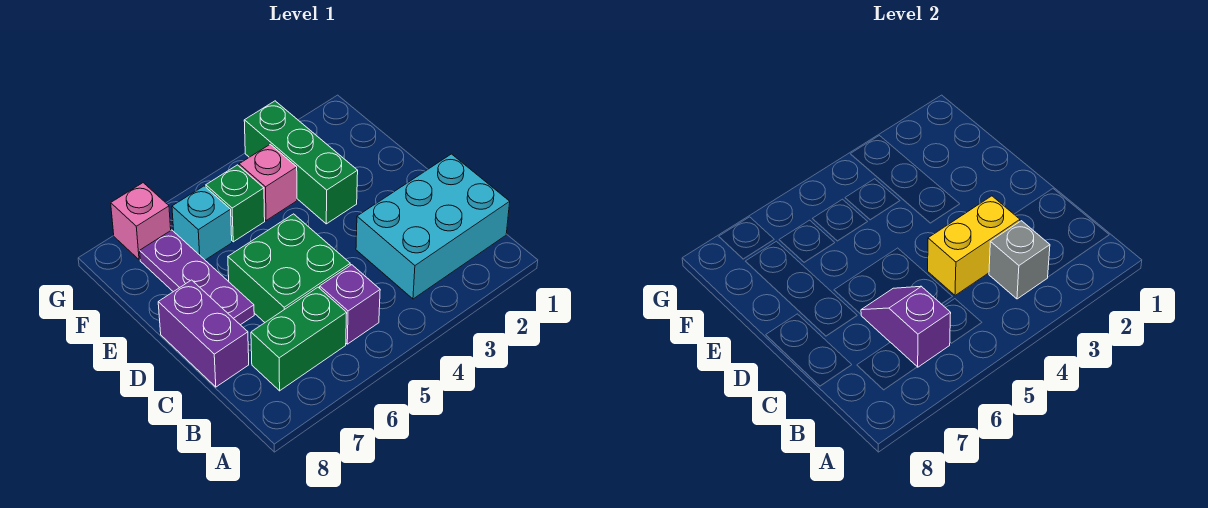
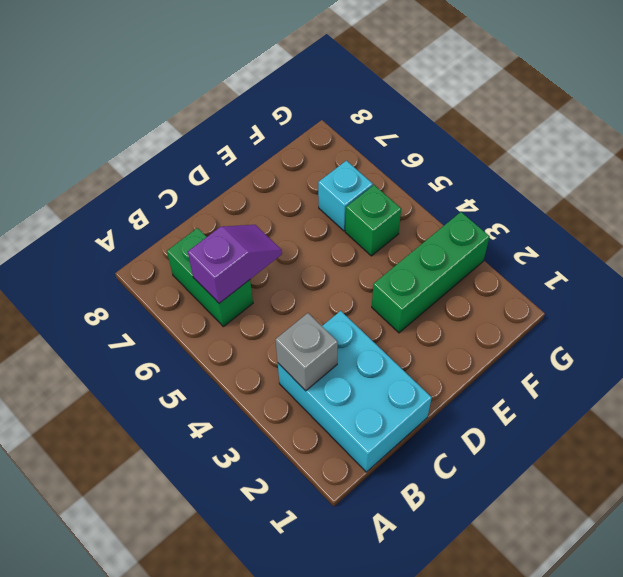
none -> purple 1x1 brick [320,265,380,344]
none -> green 2x2 brick [228,214,350,322]
none -> purple 1x2 brick [158,280,249,387]

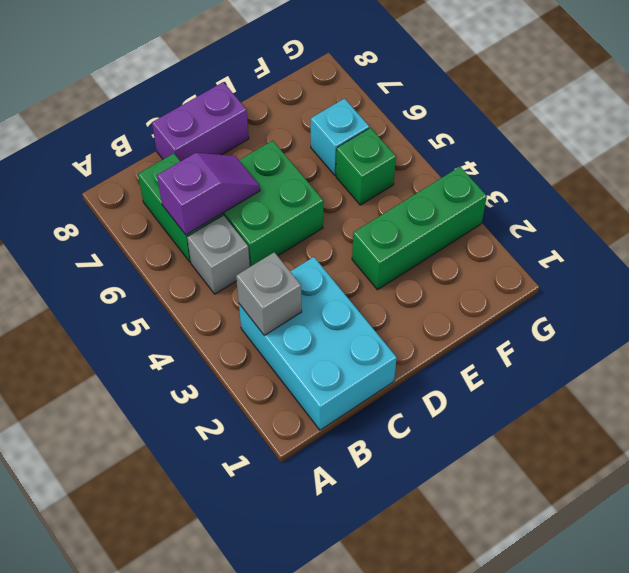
grey 1x1 brick [187,215,250,294] -> purple 1x1 brick [320,265,380,344]
none -> purple 1x3 plate [140,230,254,325]
none -> pink 1x1 brick [239,144,297,221]
none -> pink 1x1 brick [111,183,171,260]

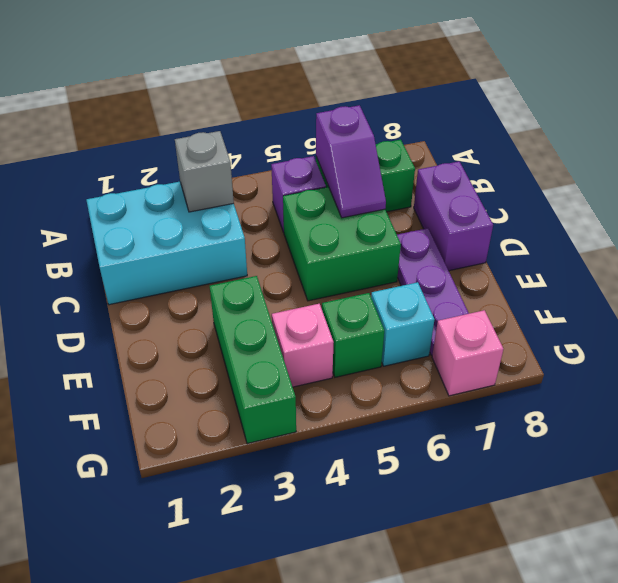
none -> yellow 1x2 brick [928,196,1020,295]

